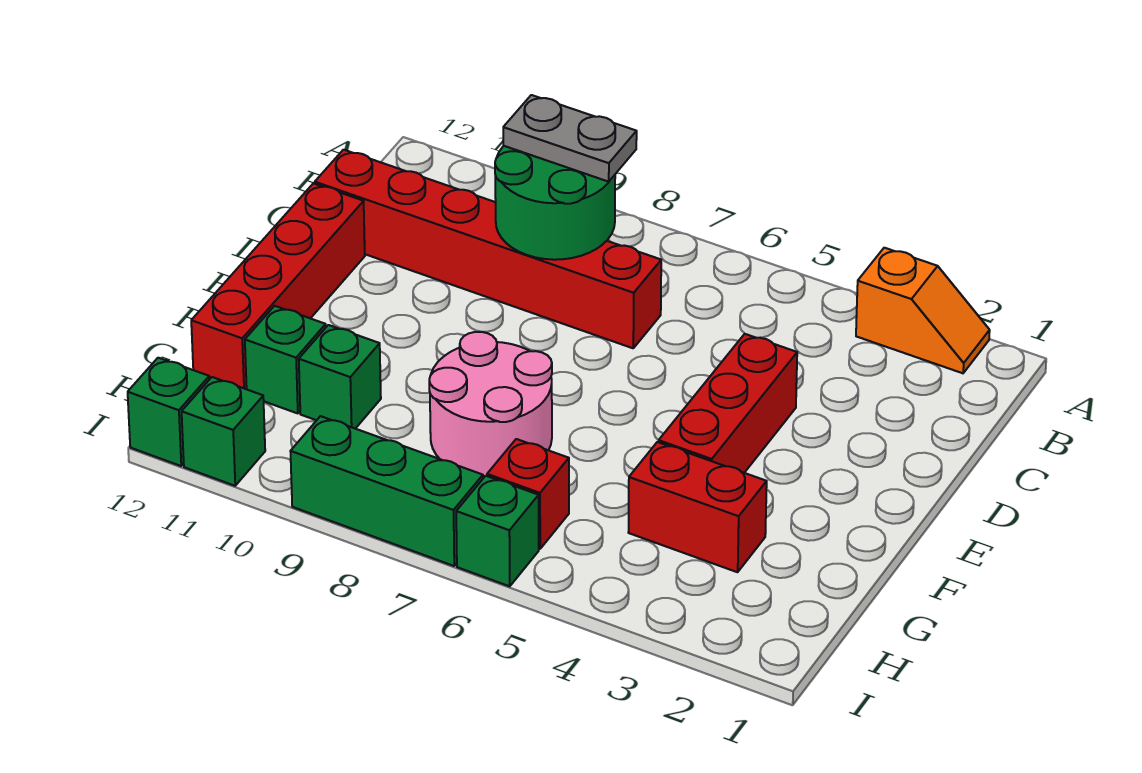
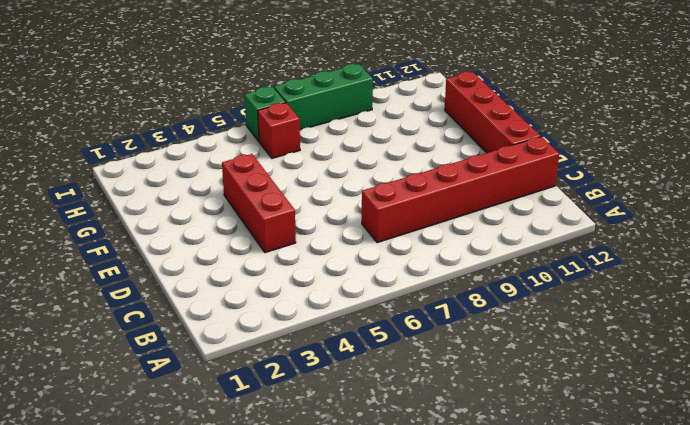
none -> orange 1x2 slope [856,248,990,373]
none -> pink 2x2 round brick [429,332,552,477]
none -> red 1x2 brick [628,442,767,572]

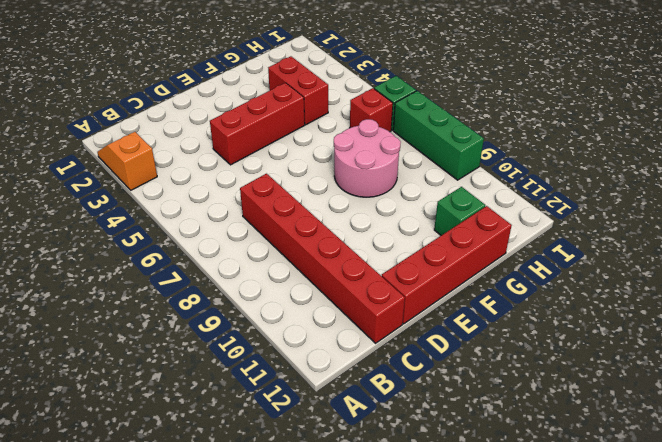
none -> green 1x1 brick [299,325,381,429]
none -> green 1x1 brick [182,377,265,486]
none -> green 1x1 brick [128,358,209,466]

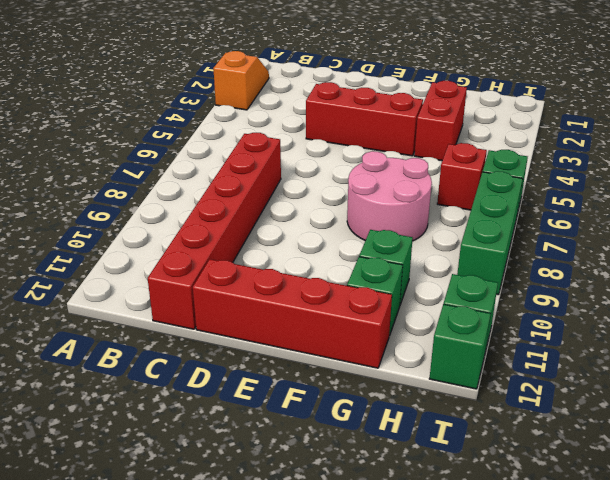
none -> green 2x2 round brick [495,146,615,260]
none -> grey 1x2 plate [503,95,637,182]

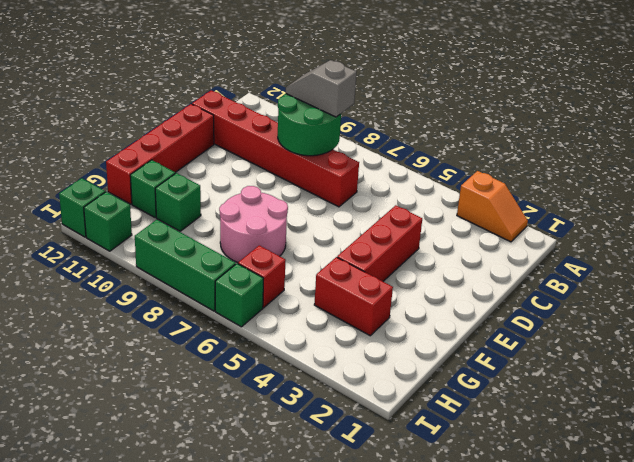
grey 1x2 slope [286,60,356,117] -> grey 1x2 plate [503,95,637,182]

